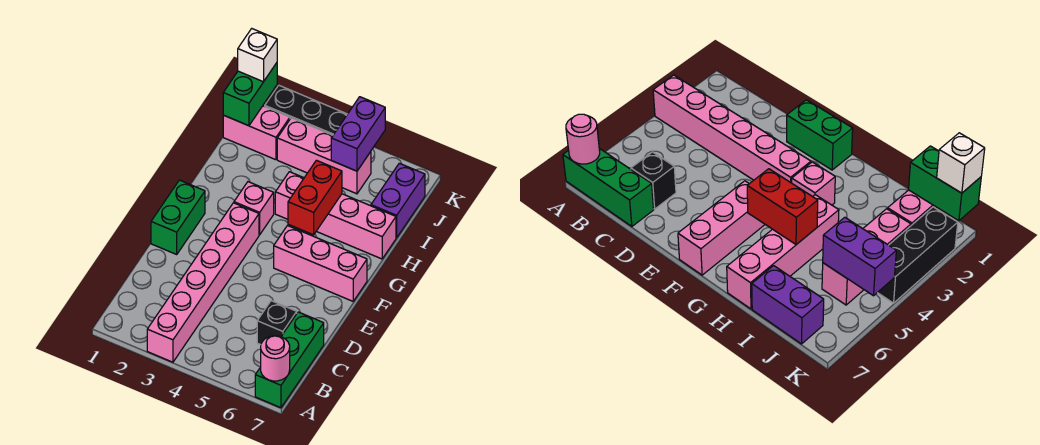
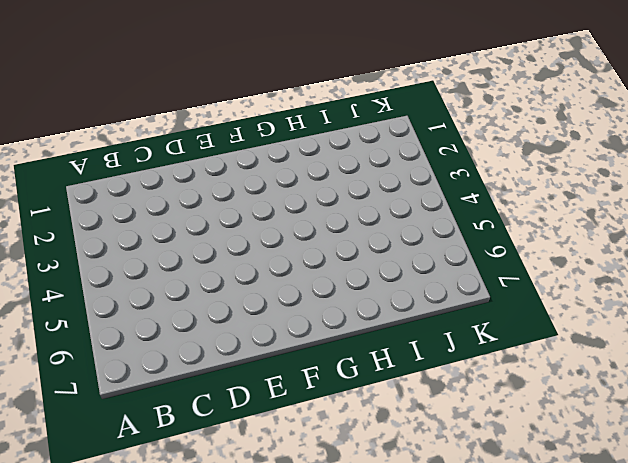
none -> pink 1x6 brick [147,203,259,362]
none -> green 1x3 brick [255,312,324,408]
none -> black 1x1 brick [257,301,297,345]

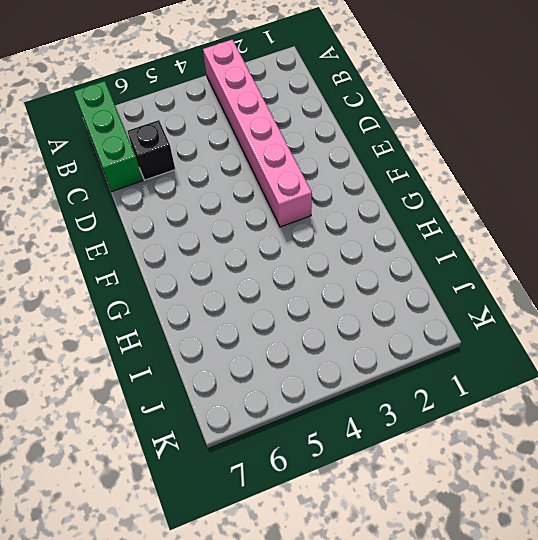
none -> green 1x2 brick [151,180,205,254]
none -> pink 1x3 brick [274,226,367,301]
none -> pink 1x1 brick [234,182,274,235]

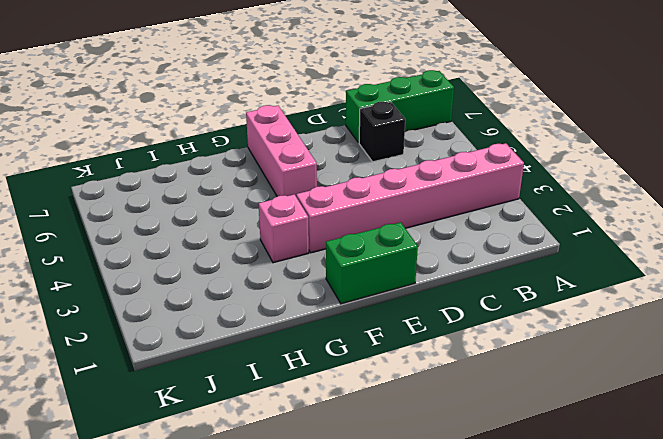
none -> pink 1x4 brick [275,172,396,259]
none -> purple 1x2 brick [371,163,425,238]
none -> pink 1x2 brick [223,106,290,160]

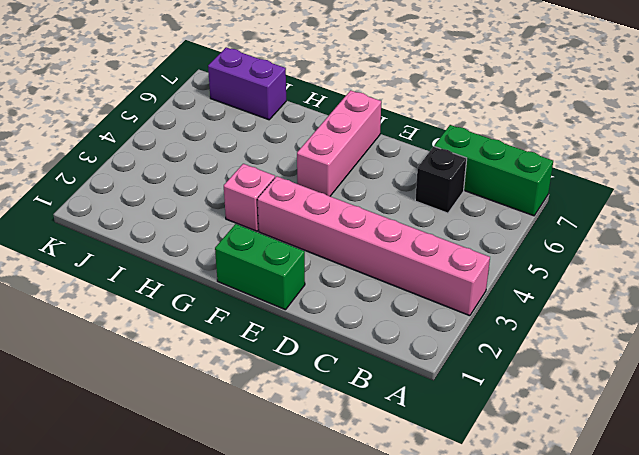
none -> pink 1x4 brick [275,172,396,259]
none -> pink 1x2 brick [223,106,290,160]
none -> pink 1x3 brick [277,118,371,194]

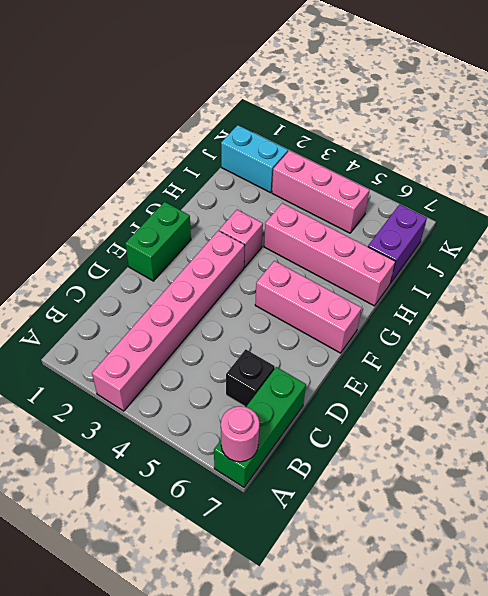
cyan 1x2 brick [221,125,288,193] -> pink 1x2 brick [223,106,290,160]
none -> black 1x3 brick [265,85,347,135]
none -> red 1x2 brick [288,160,342,235]
none -> green 1x2 brick [223,63,277,126]

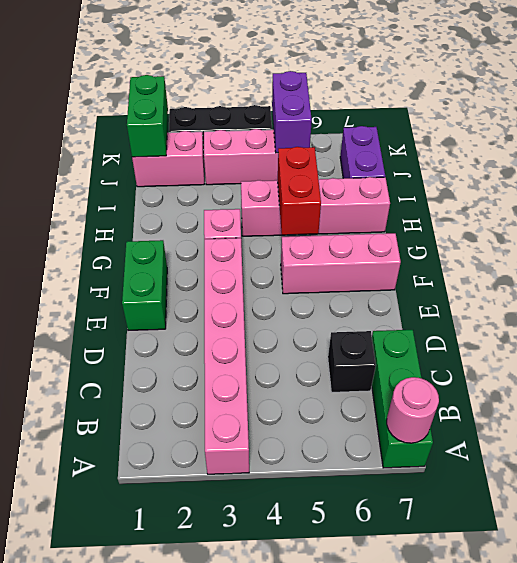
none -> white 1x1 brick [238,29,277,82]

